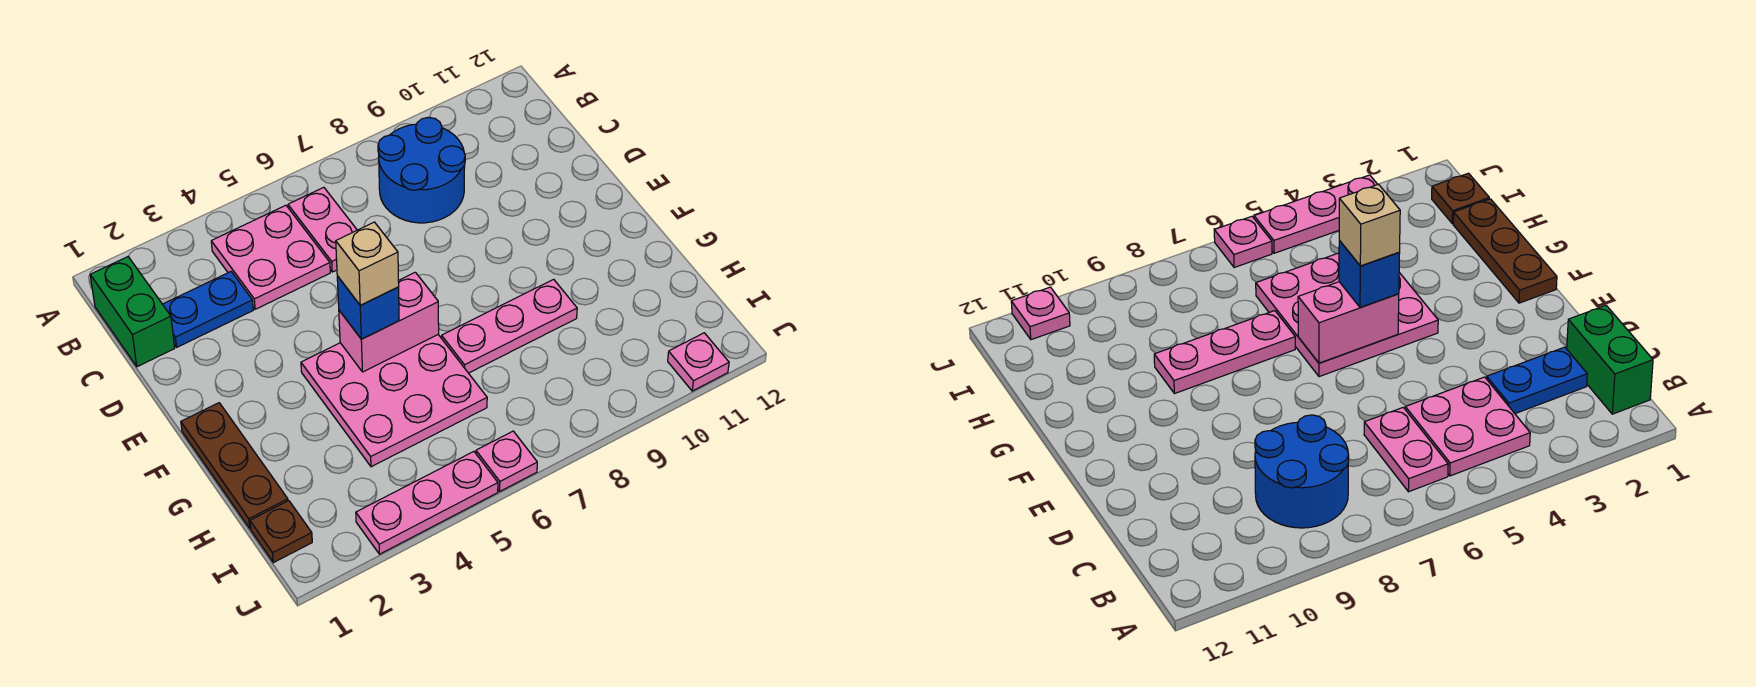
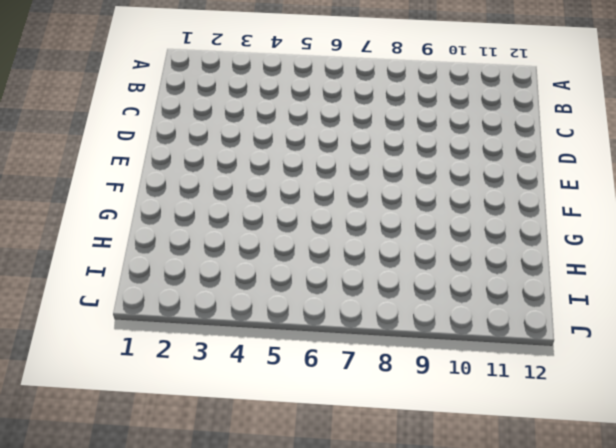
none -> green 1x2 brick [90,257,175,367]
none -> pink 2x2 plate [211,205,330,309]
none -> pink 1x2 plate [288,187,357,272]

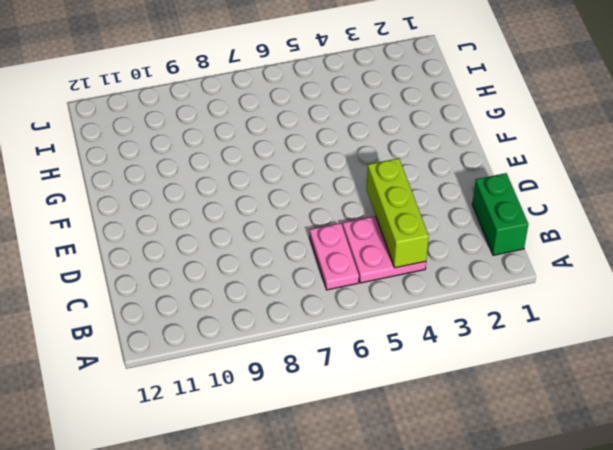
lime 1x3 brick [367,158,429,268] -> none
none -> blue 2x2 round brick [378,117,465,223]
none -> blue 1x2 plate [163,272,253,347]
none -> brown 1x3 plate [181,403,288,528]

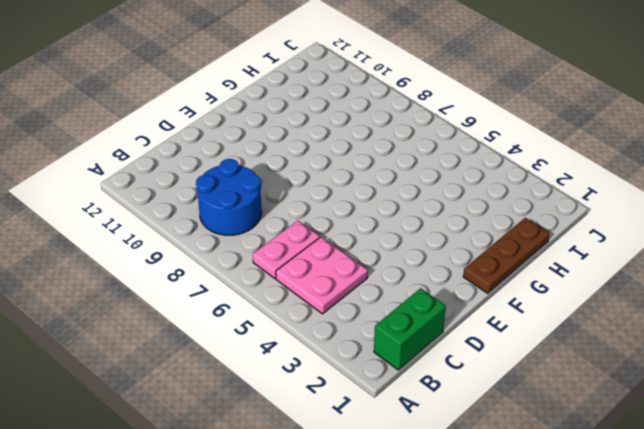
none -> blue 1x2 plate [163,272,253,347]
none -> pink 3x3 plate [301,335,487,467]
none -> pink 1x3 plate [442,279,577,373]

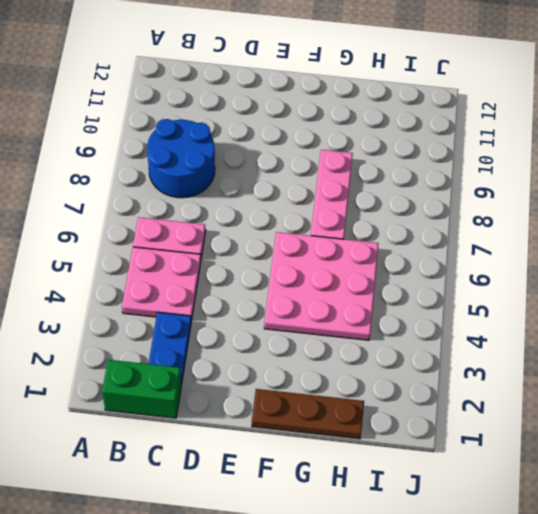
none -> brown 1x1 plate [250,501,312,563]
none -> pink 1x3 plate [356,452,498,554]
none -> pink 1x1 plate [476,431,537,491]

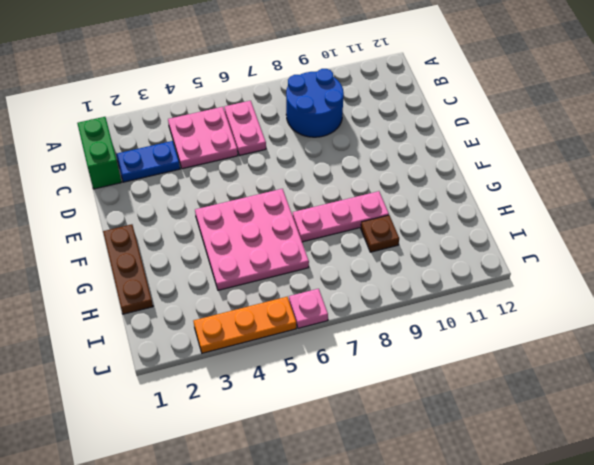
brown 1x1 plate [361,215,399,252] -> brown 1x1 plate moved to [250,501,312,563]
orange 1x3 plate [193,297,296,353] -> pink 1x3 plate [356,452,498,554]
none -> pink 1x1 plate [668,333,729,391]
none -> pink 1x2 brick [339,272,439,372]
none -> blue 1x1 brick [337,276,399,339]

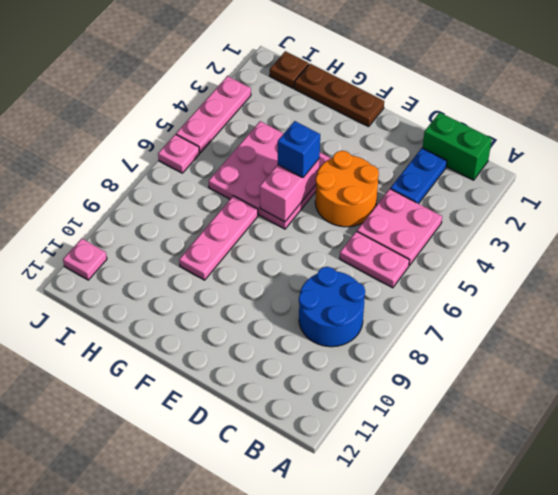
orange 2x2 round brick [315,151,379,227] -> none
none -> tan 1x1 brick [336,222,399,305]

